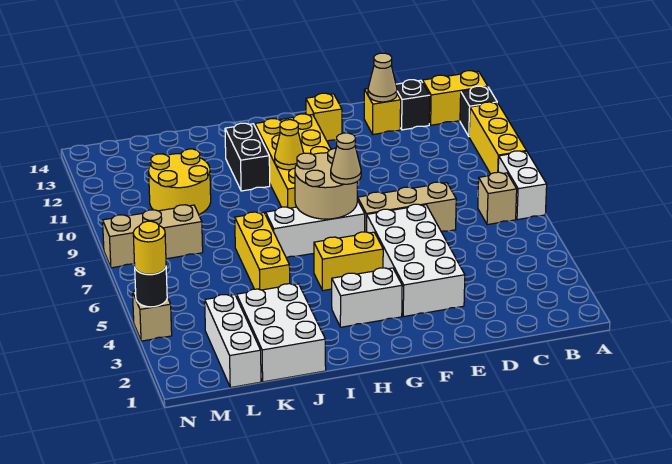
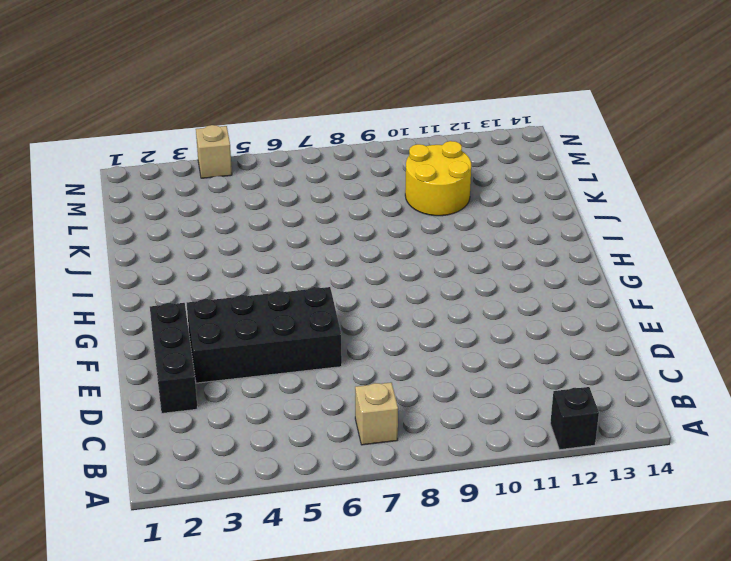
black 1x3 brick [150,303,198,413] -> none
black 2x4 brick [187,287,342,383] -> white 2x4 brick [367,204,465,317]
none -> white 1x2 brick [498,151,547,220]
none -> yellow 1x3 brick [469,102,526,174]
none -> yellow 1x2 brick [423,71,488,125]

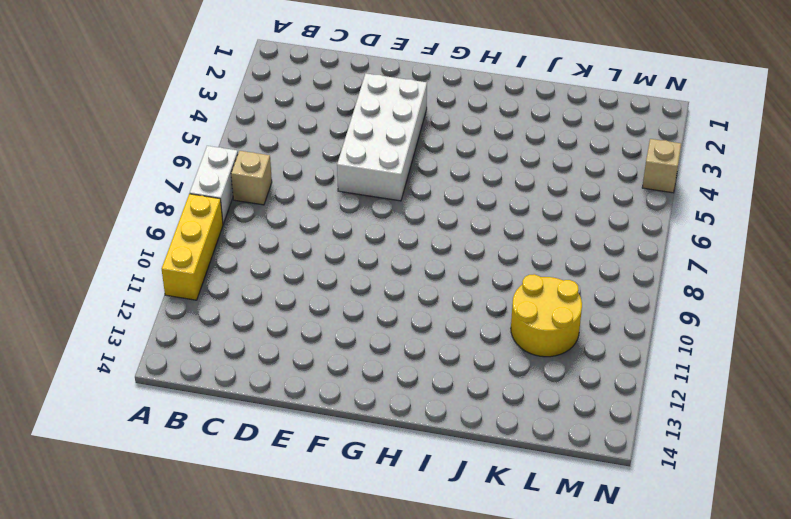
none -> black 1x1 brick [460,86,497,136]
none -> yellow 1x2 brick [423,71,488,125]
none -> black 1x1 brick [396,80,430,130]

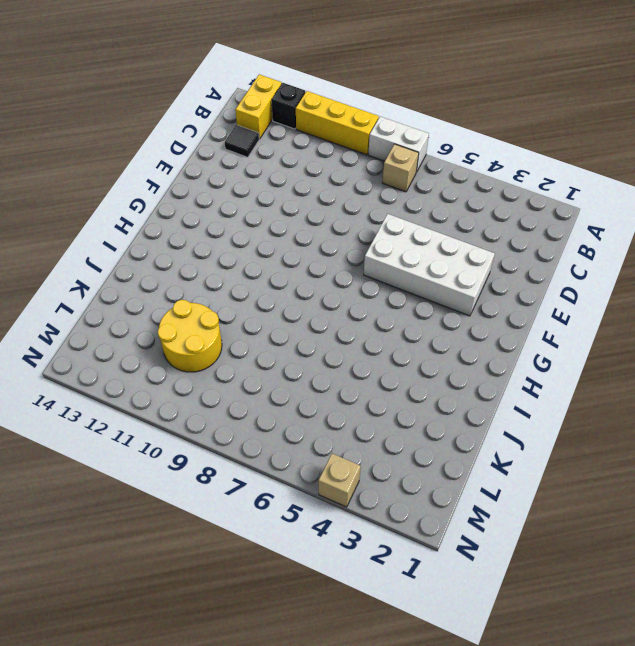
black 1x1 tile [225,125,259,157] -> black 1x1 brick [396,80,430,130]
none -> tan 1x3 brick [357,182,456,232]
none -> yellow 1x1 brick [364,89,401,134]
none -> yellow 1x1 brick [306,93,342,141]

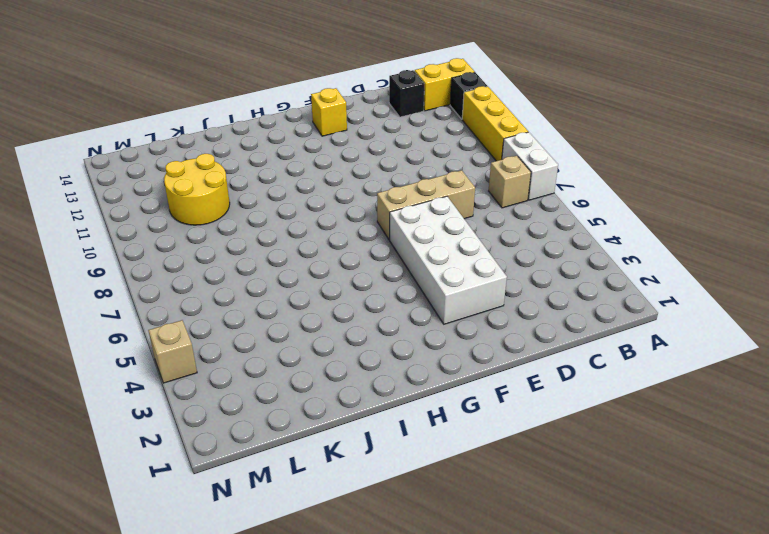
none -> yellow 1x1 brick [364,89,401,134]
none -> white 1x2 brick [332,268,402,327]
none -> yellow 1x2 brick [314,232,383,290]

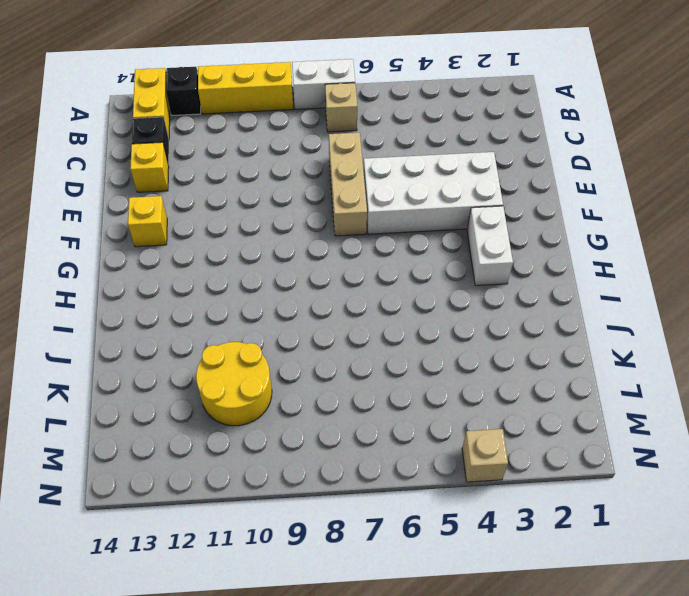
none -> yellow 1x2 brick [314,232,383,290]
none -> white 1x3 brick [266,200,365,258]
none -> yellow 2x4 brick [255,114,331,208]

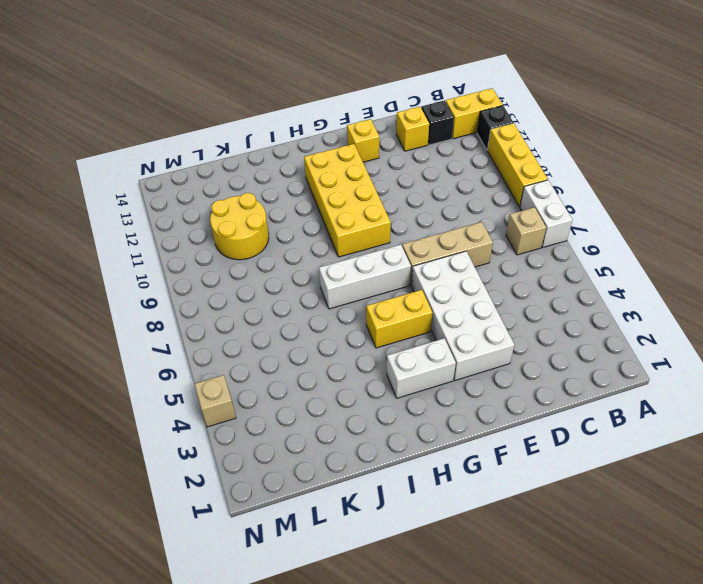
none -> black 1x2 brick [225,123,270,191]
none -> white 2x3 brick [237,284,326,382]
none -> yellow 1x3 brick [235,212,290,290]

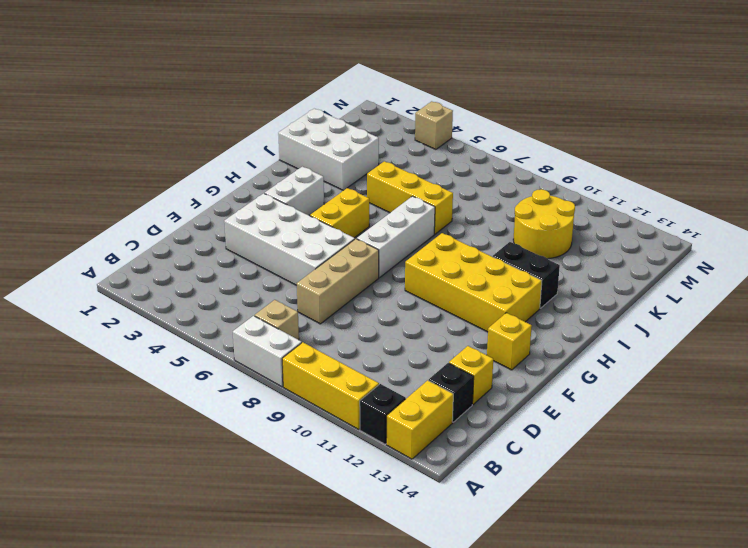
none -> white 1x3 brick [205,295,261,388]
none -> tan 1x3 brick [103,205,203,268]
none -> tan 1x1 cone [368,53,397,102]

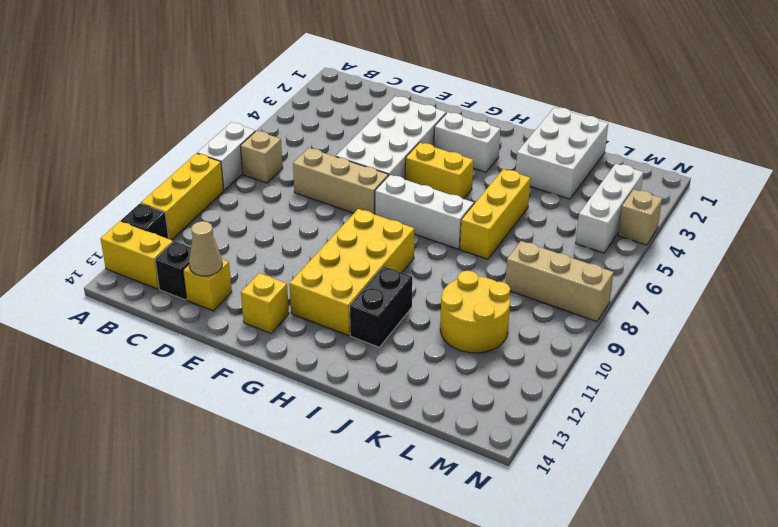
white 1x3 brick [576,164,643,253] -> white 1x3 brick moved to [205,295,261,388]
none -> tan 2x2 round brick [295,148,357,219]
none -> yellow 1x1 cone [275,120,303,170]
none -> black 1x1 round brick [135,267,167,307]

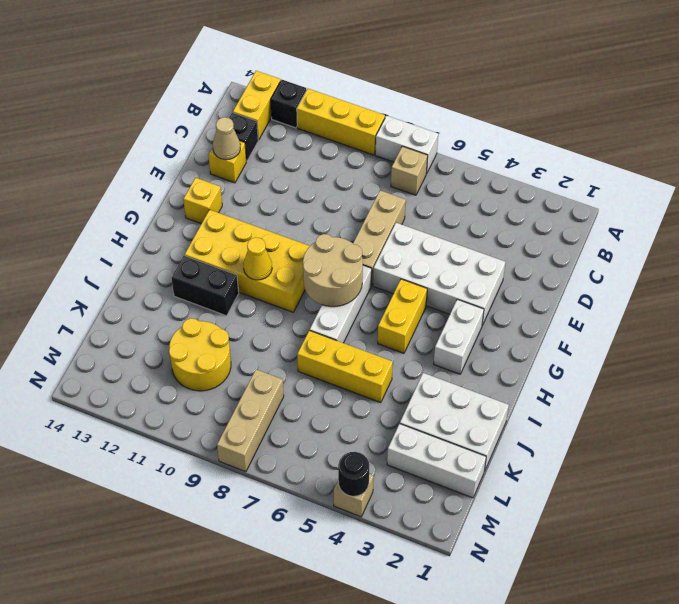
none -> tan 1x1 cone [331,133,361,184]
none -> yellow 1x1 round brick [133,221,166,274]

